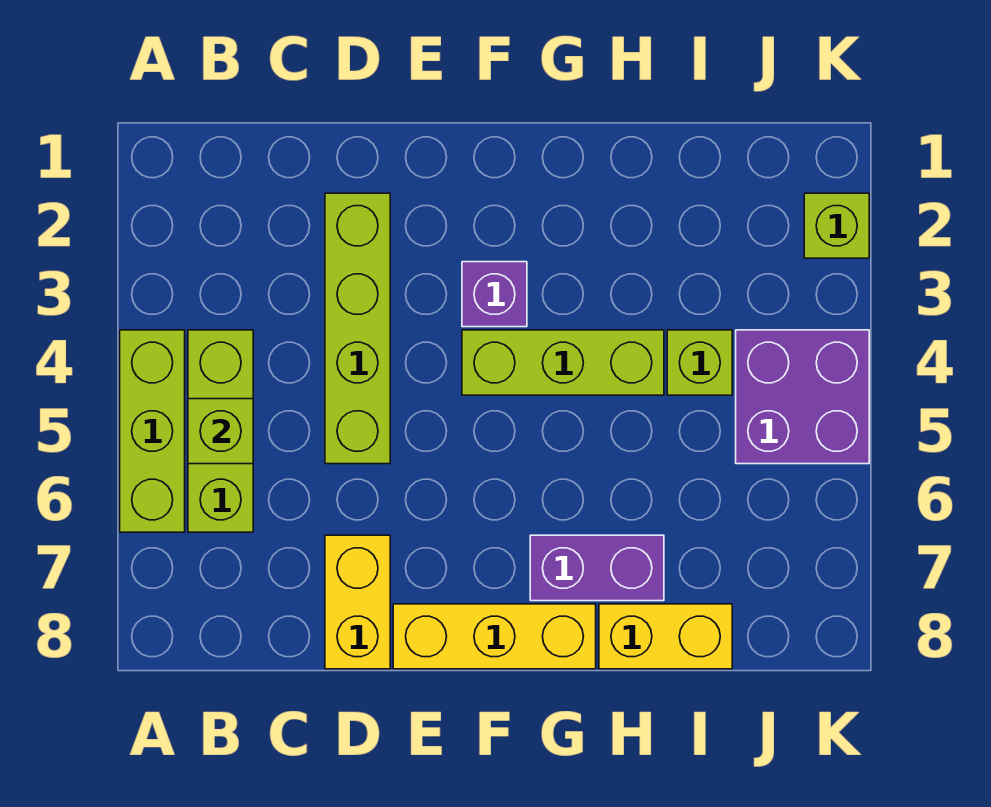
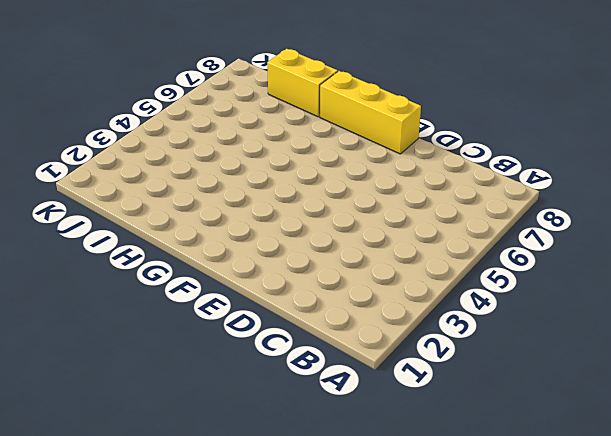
none -> lime 1x3 brick [120,330,185,532]
none -> lime 1x3 brick [188,330,253,532]
none -> lime 1x4 brick [325,193,390,464]

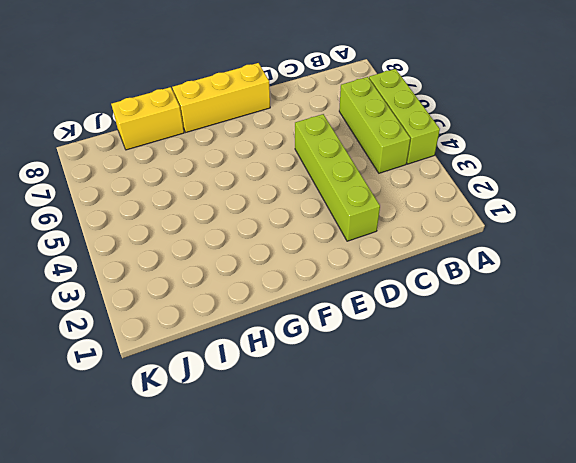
none -> yellow 1x2 brick [325,535,390,669]
none -> purple 1x1 brick [462,262,527,327]
none -> lime 1x3 brick [462,330,664,395]

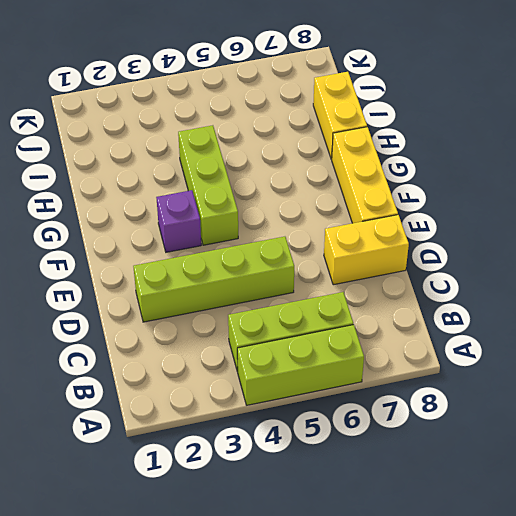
none -> purple 1x2 brick [530,535,664,601]
none -> lime 1x1 brick [667,330,732,395]
none -> purple 2x2 brick [736,330,869,464]

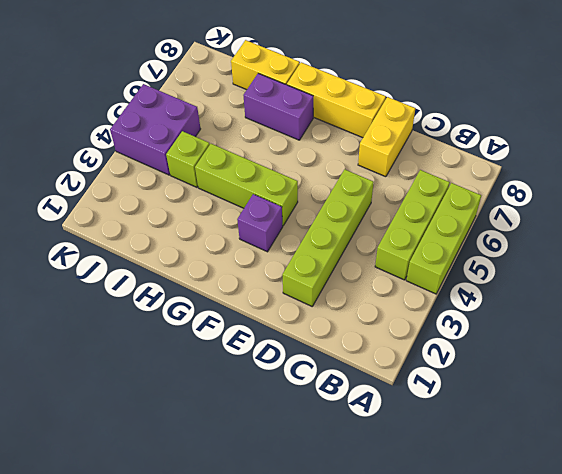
none -> lime 1x1 brick [804,193,869,258]
none -> lime 1x1 brick [188,399,253,464]

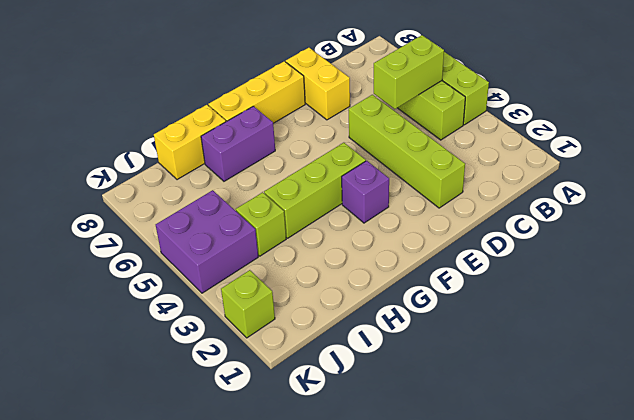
lime 1x2 brick [374,35,444,109] -> lime 1x1 brick [188,399,253,464]

